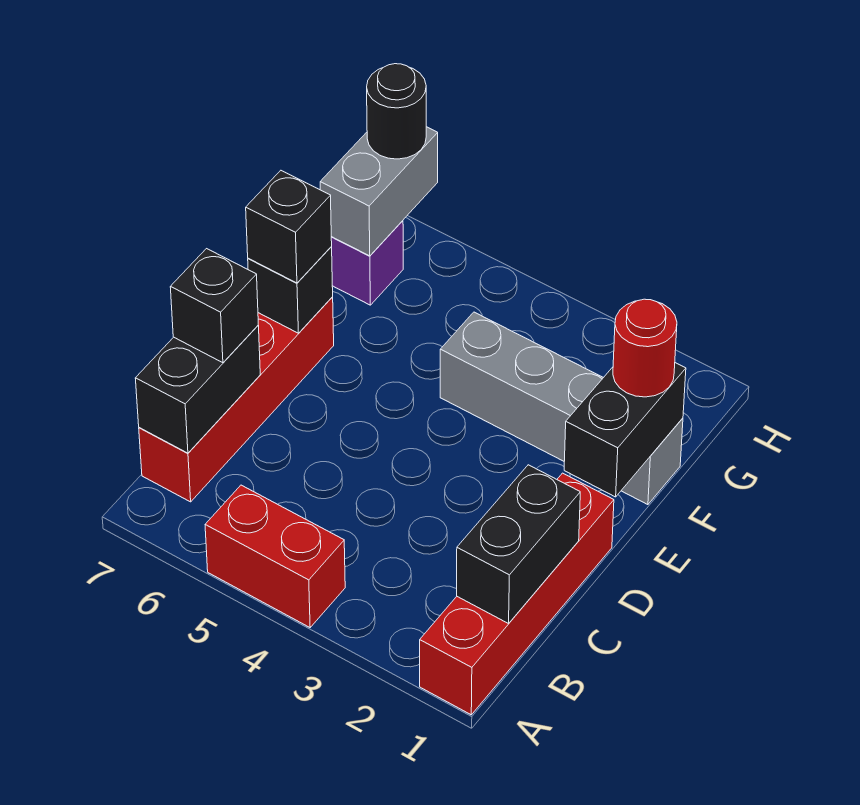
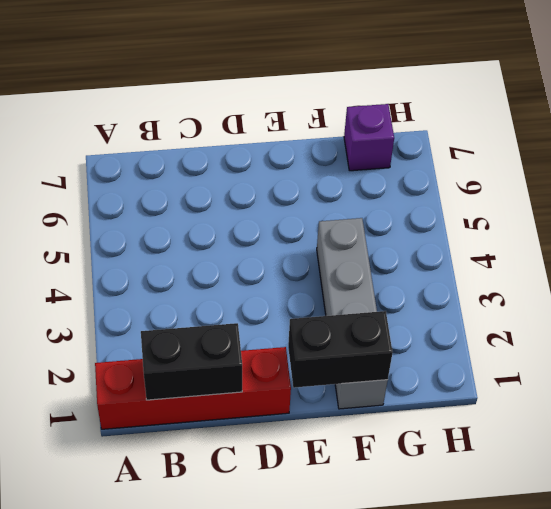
none -> red 1x2 brick [205,485,345,627]
none -> red 1x4 brick [139,297,334,502]
none -> black 1x2 brick [135,326,260,453]

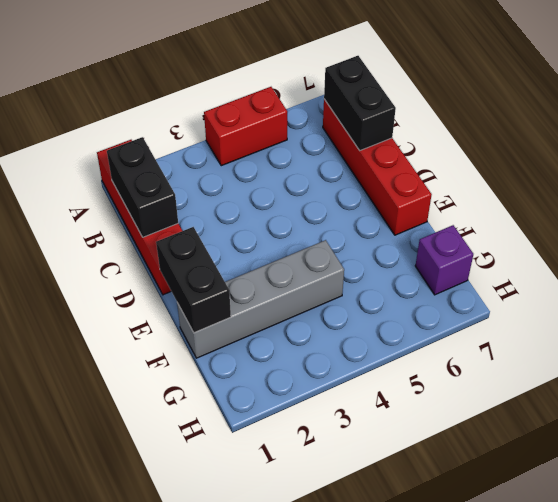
none -> black 1x1 brick [248,247,333,333]
none -> grey 1x2 brick [320,127,438,256]
none -> black 1x1 brick [170,249,258,363]

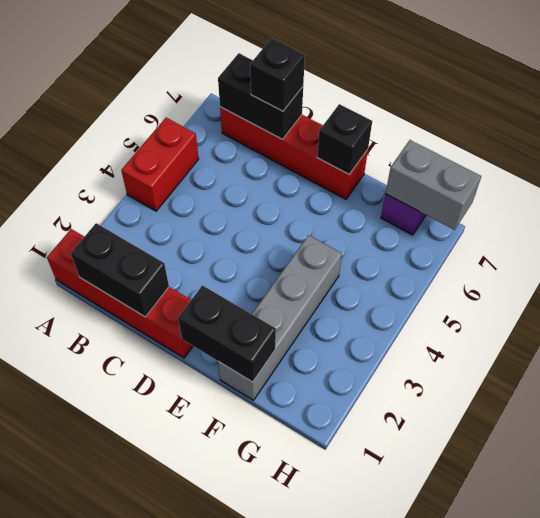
none -> black 1x1 brick [246,171,332,283]
none -> red 1x1 round brick [613,299,677,397]
none -> black 1x1 round brick [367,64,426,159]

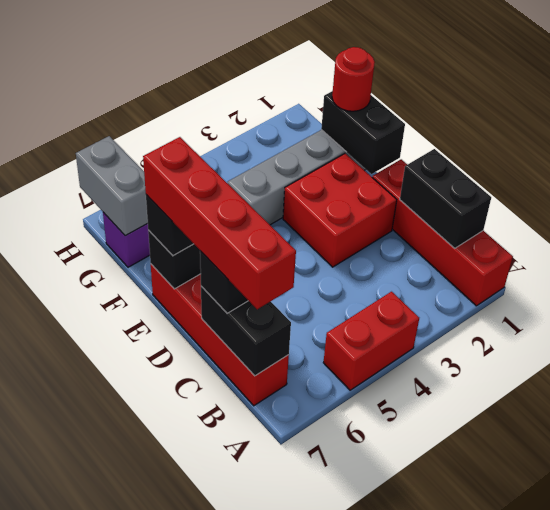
red 1x4 brick [143,137,296,309] -> none
red 2x2 brick [283,154,397,267] -> none
none -> black 1x1 round brick [367,64,426,159]

